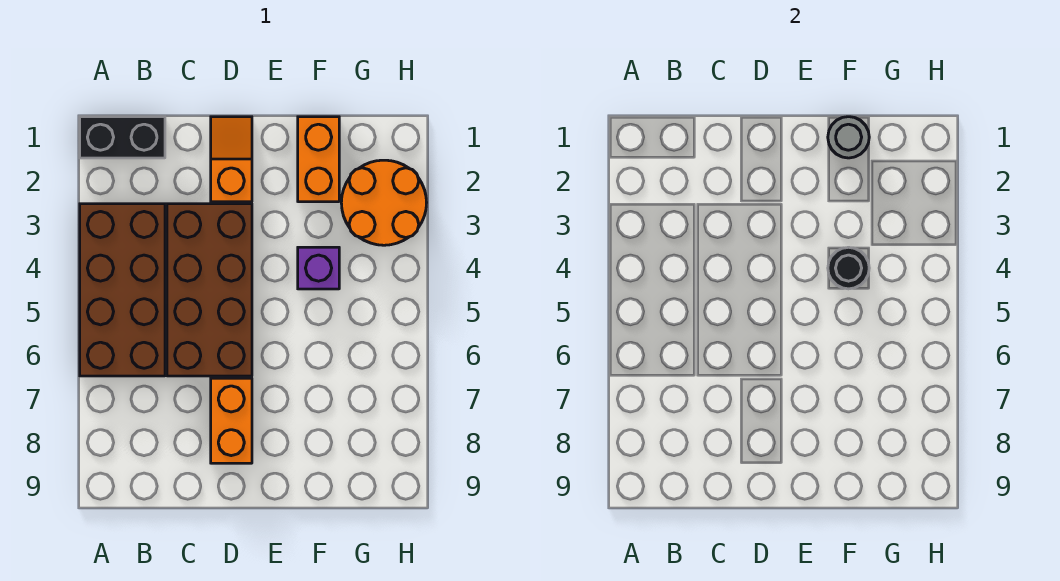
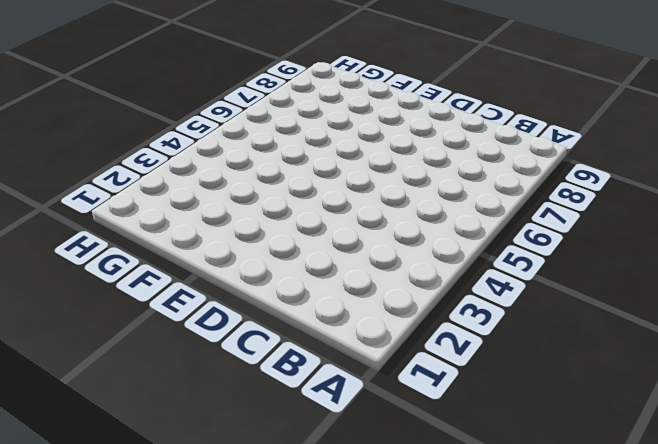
none -> black 1x2 brick [80,117,165,158]
none -> brown 2x4 brick [80,204,165,376]

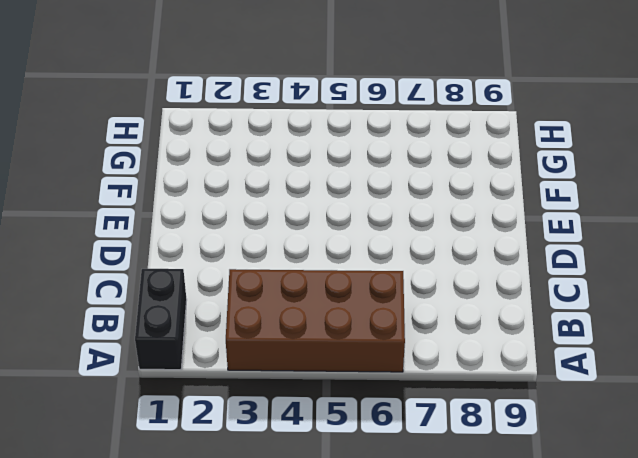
none -> brown 2x4 brick [167,204,252,376]
none -> orange 1x2 slope [211,117,252,202]

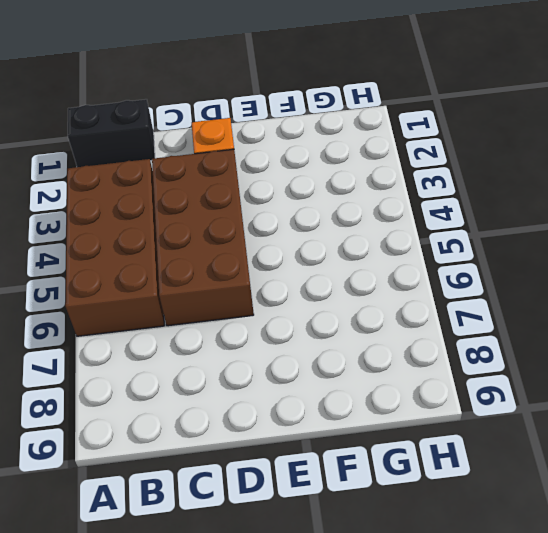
none -> orange 1x2 brick [211,378,252,463]
none -> orange 1x2 brick [298,117,339,202]

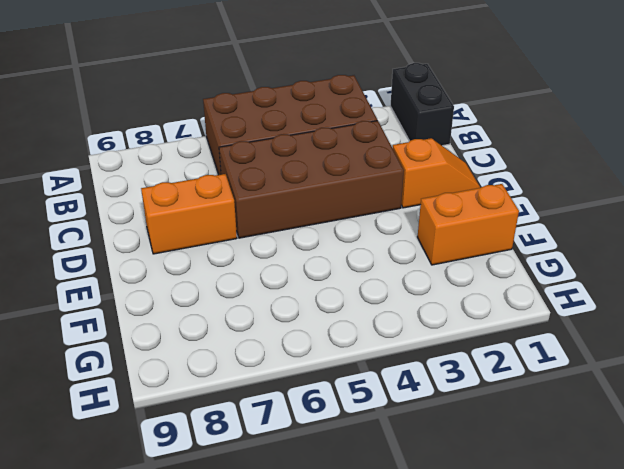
none -> purple 1x1 brick [298,247,339,289]
none -> orange 2x2 round brick [341,160,427,245]

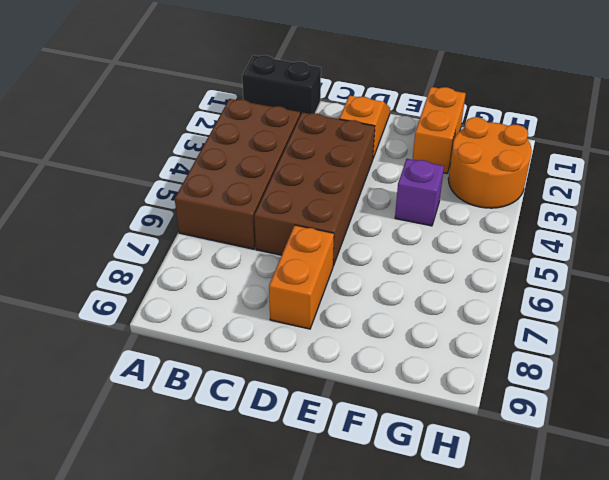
none -> grey 1x1 round brick [828,117,869,158]
none -> black 1x1 round brick [828,247,869,289]

